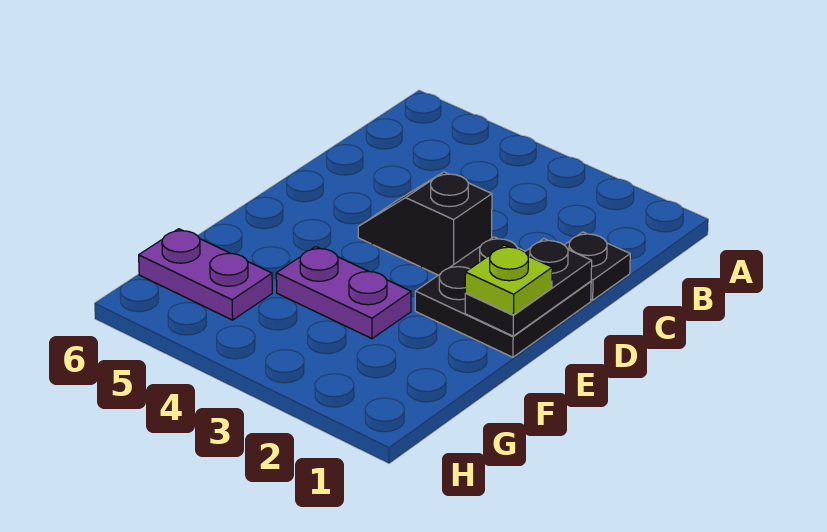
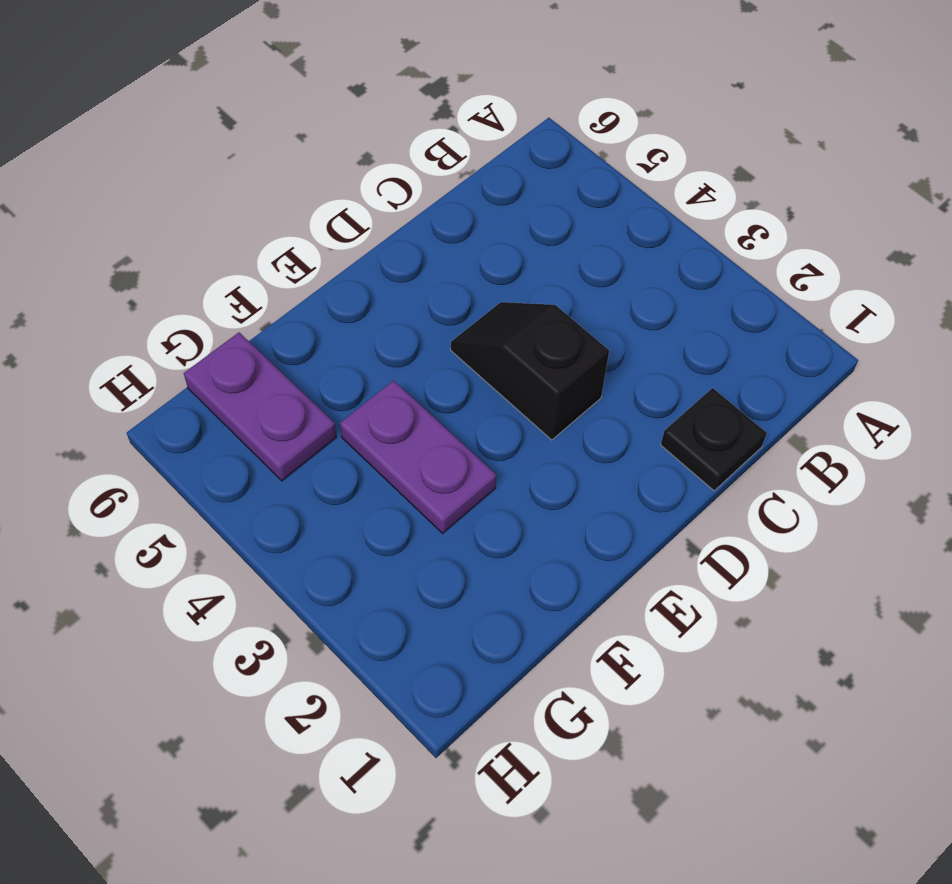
none -> black 2x2 plate [415,237,591,357]
none -> black 1x2 plate [465,239,592,336]

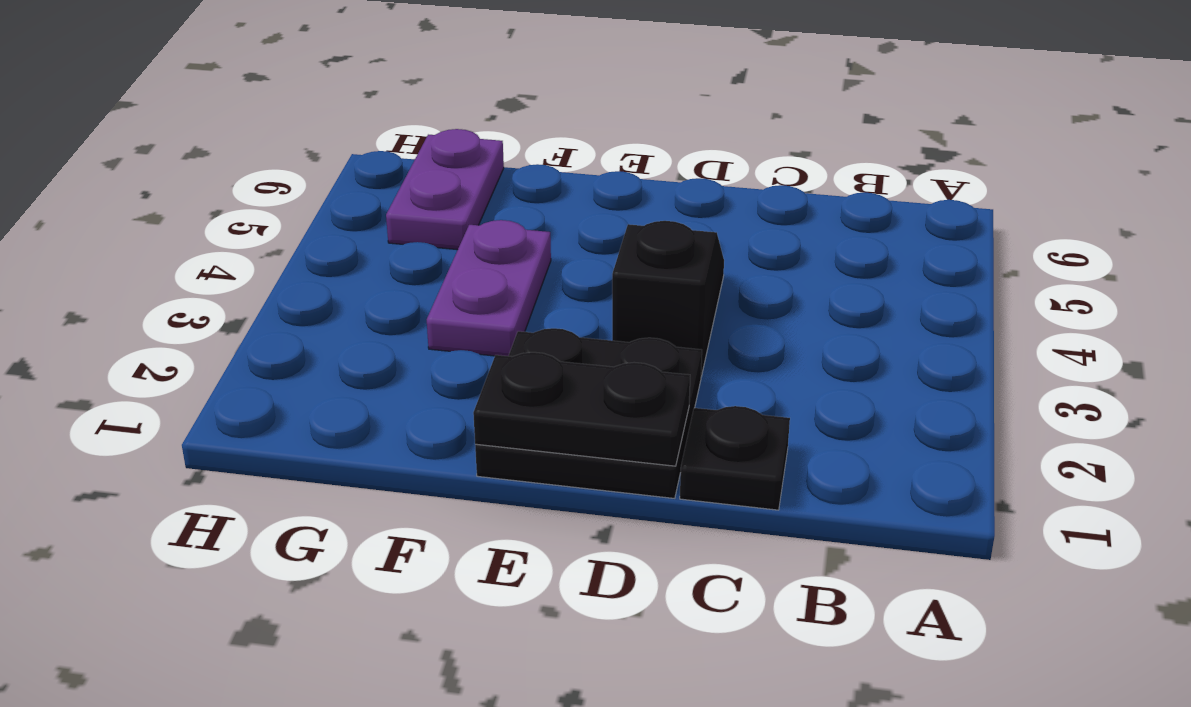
none -> lime 1x1 plate [465,245,552,315]

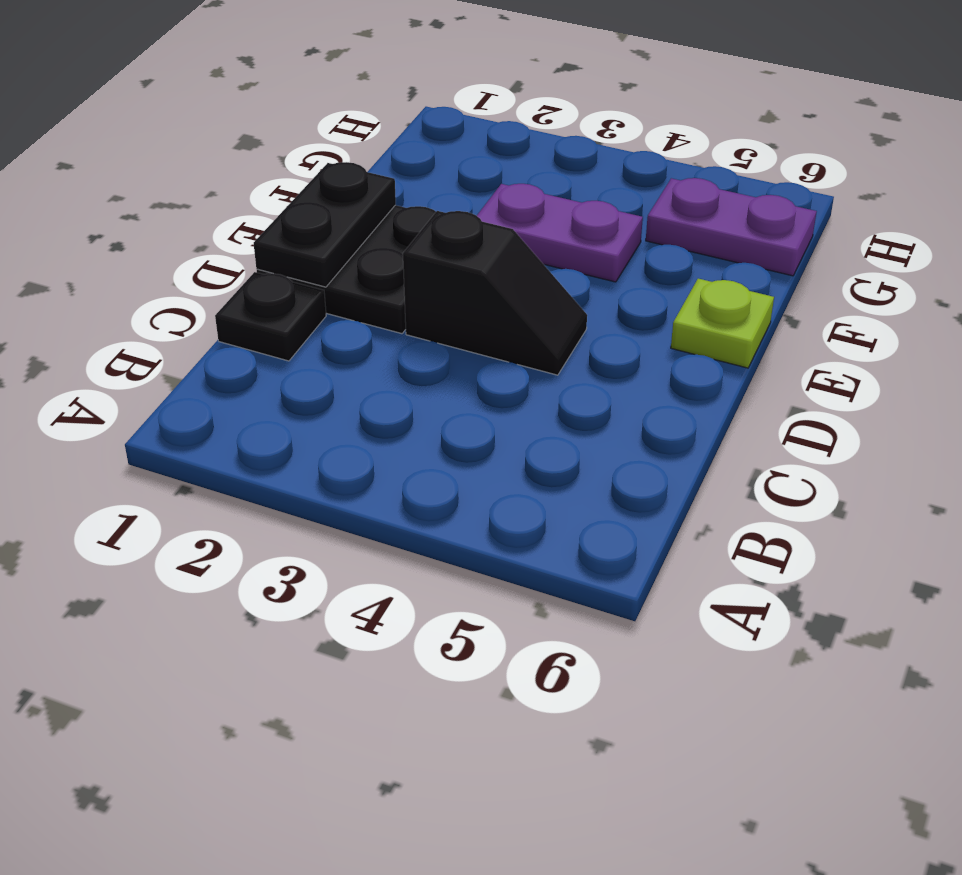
lime 1x1 plate [671,279,774,368] -> lime 1x1 plate moved to [465,245,552,315]

